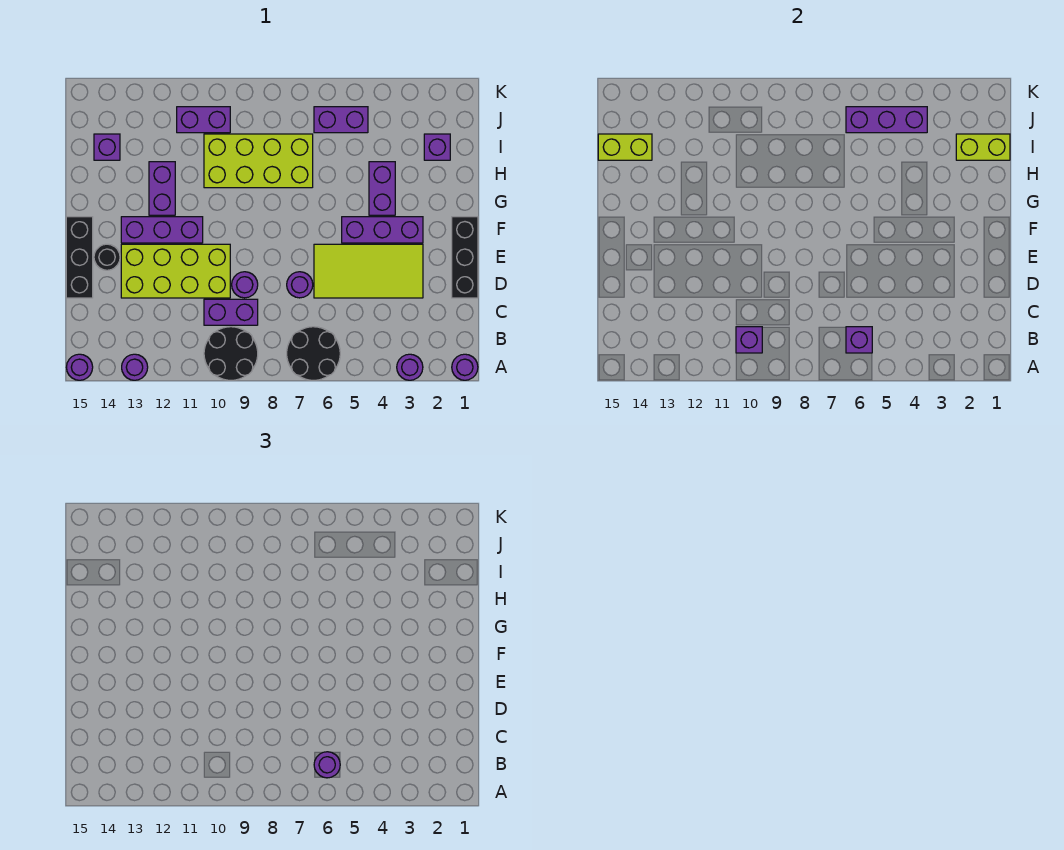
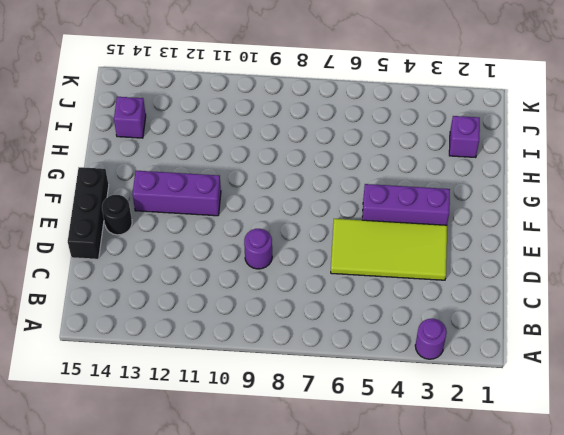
none -> purple 1x1 round brick [452,354,478,380]
none -> black 2x2 round brick [287,327,340,380]
none -> black 2x2 round brick [204,327,258,380]

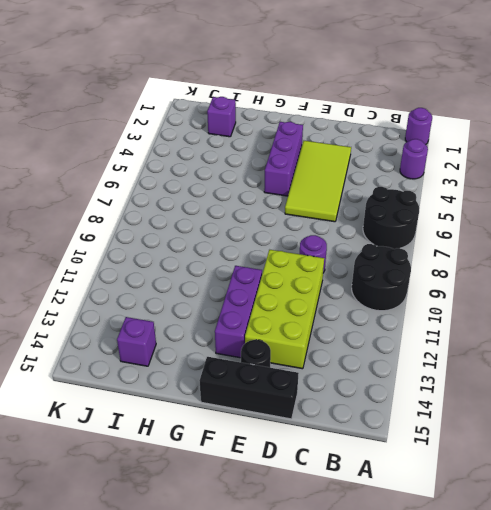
none -> purple 1x1 round brick [122,354,148,380]
none -> purple 1x1 round brick [66,354,93,380]
none -> purple 1x2 brick [204,299,258,325]

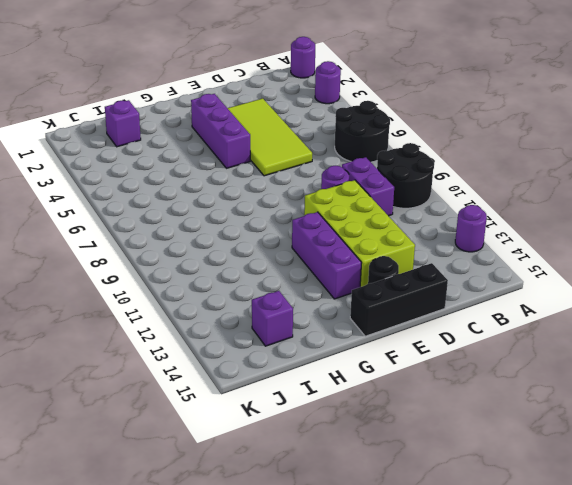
none -> purple 1x1 round brick [66,354,93,380]
none -> black 1x3 brick [452,217,478,298]
none -> purple 1x1 round brick [287,272,313,298]

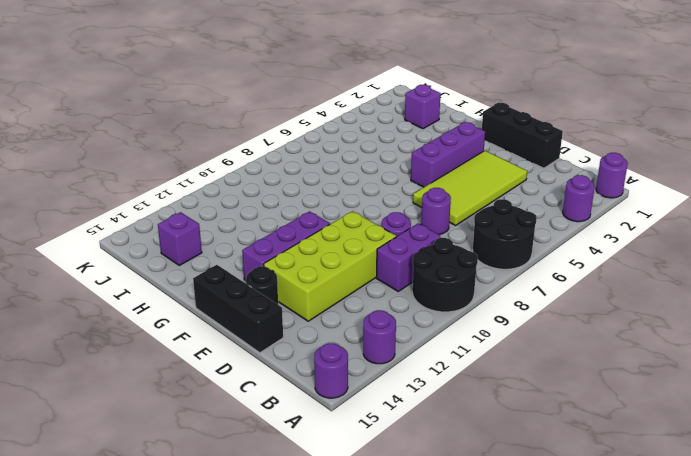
none -> purple 1x2 brick [369,162,395,215]
none -> purple 1x2 brick [149,162,175,215]
none -> lime 2x4 brick [204,134,313,188]

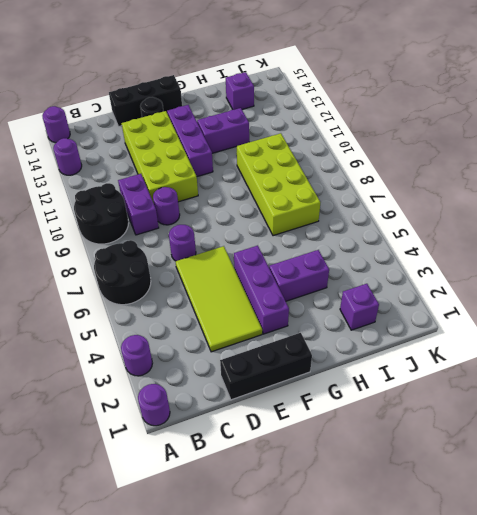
none -> purple 1x2 brick [314,107,368,133]
none -> purple 1x2 brick [177,107,230,133]
none -> purple 1x1 brick [846,327,872,353]

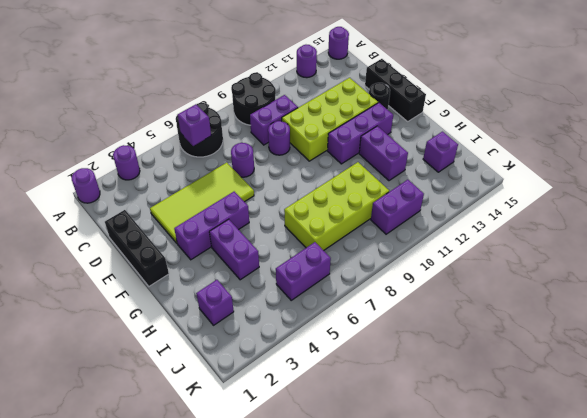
none -> purple 1x1 brick [736,327,762,353]
none -> lime 1x2 brick [956,134,1010,160]
none -> lime 1x2 brick [598,134,652,160]

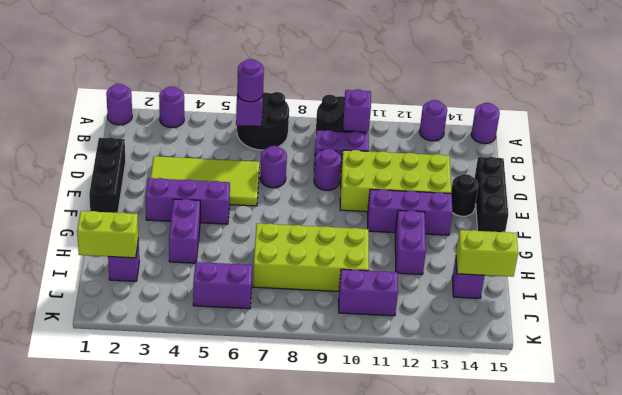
none -> purple 1x3 brick [846,107,927,133]

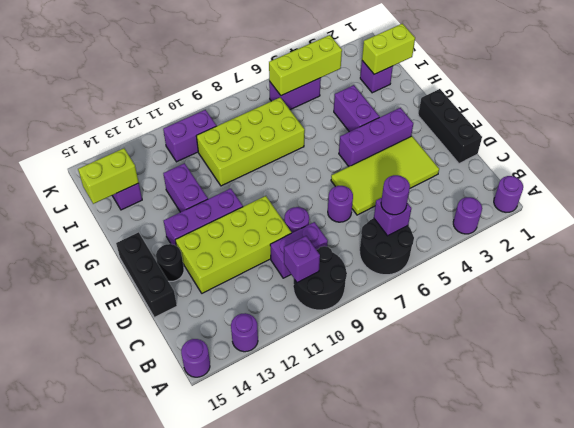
lime 1x3 brick [269,35,342,96] -> purple 1x3 brick [846,107,927,133]

